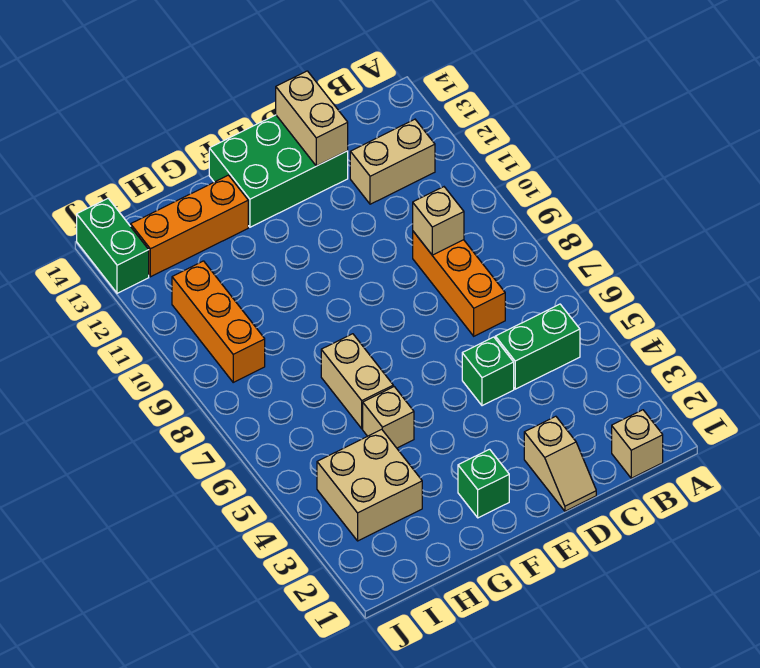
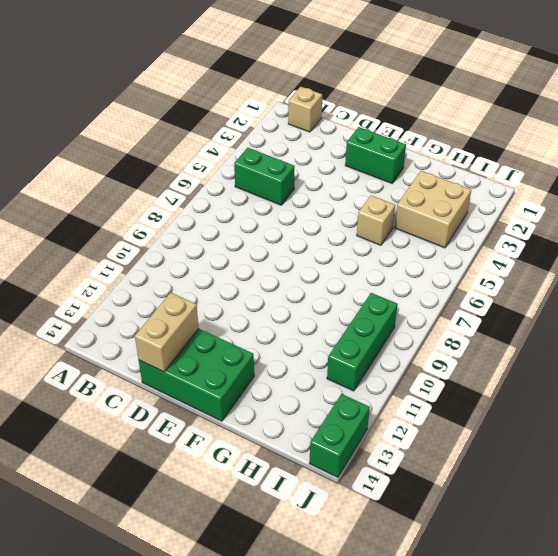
green 1x2 brick [345,127,406,183] -> green 1x1 brick [458,449,509,518]
green 1x3 brick [327,293,398,391] -> orange 1x3 brick [172,261,265,382]
none -> tan 1x2 brick [350,119,435,204]
none -> orange 1x3 brick [413,231,505,336]
none -> tan 1x2 slope [524,416,596,511]

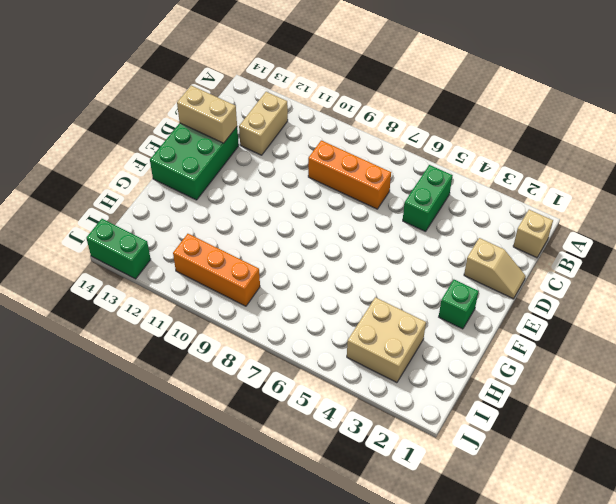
none -> green 1x1 brick [462,337,514,406]
none -> tan 1x1 brick [363,387,414,448]
none -> tan 1x2 brick [321,334,393,429]

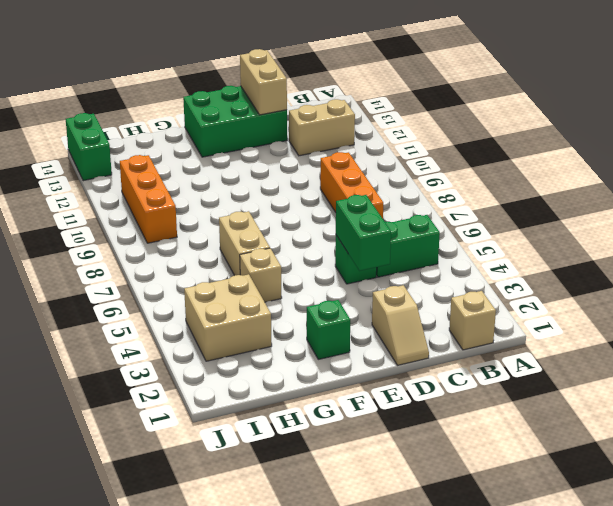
green 1x2 brick [336,195,391,271] -> none
none -> orange 1x3 brick [131,175,248,277]
none -> tan 1x1 brick [413,187,464,255]

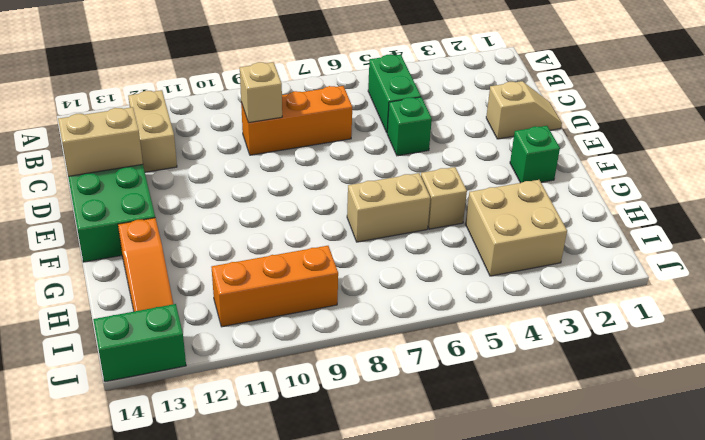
orange 1x3 slope [118,218,173,311] -> orange 1x3 brick [131,175,248,277]
none -> tan 1x1 brick [612,410,663,478]

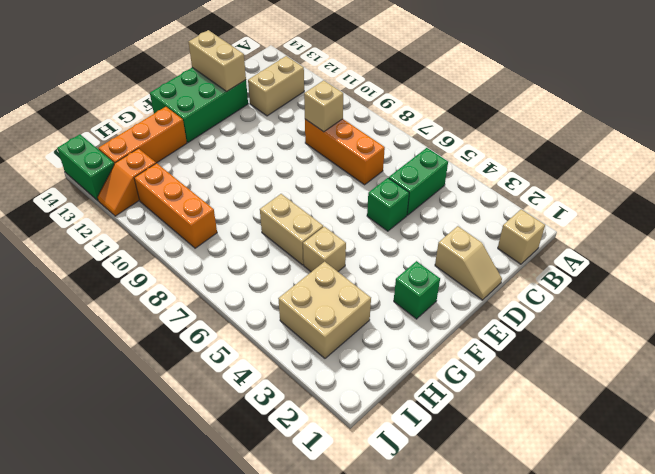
orange 1x2 slope [97,148,156,216] -> none

